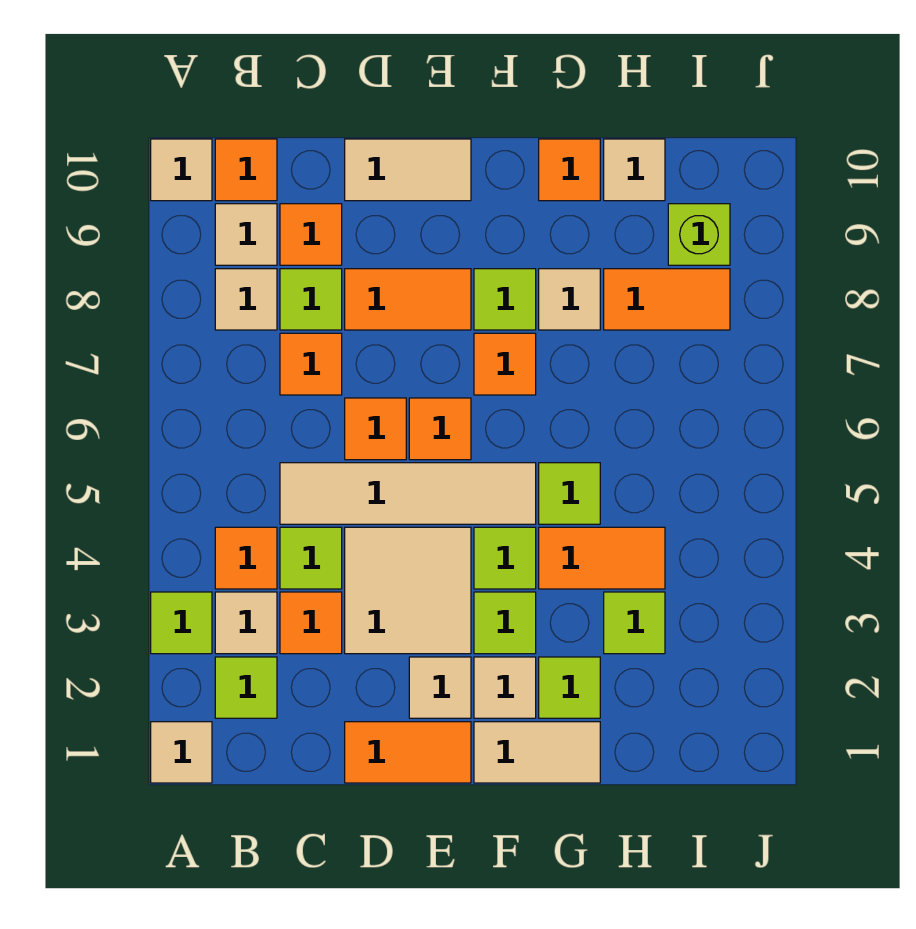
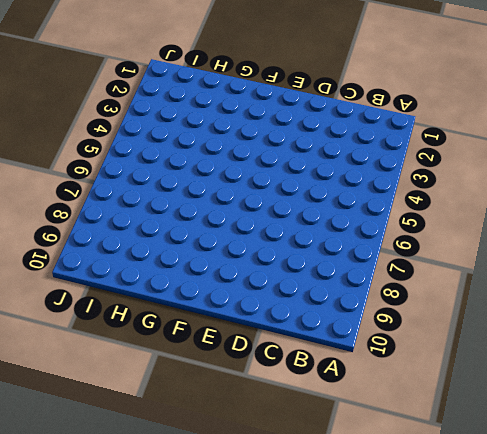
none -> tan 1x1 tile [151,722,212,783]
none -> lime 1x1 tile [151,592,212,654]
none -> tan 1x1 tile [151,139,212,201]
none -> lime 1x1 tile [215,657,277,718]

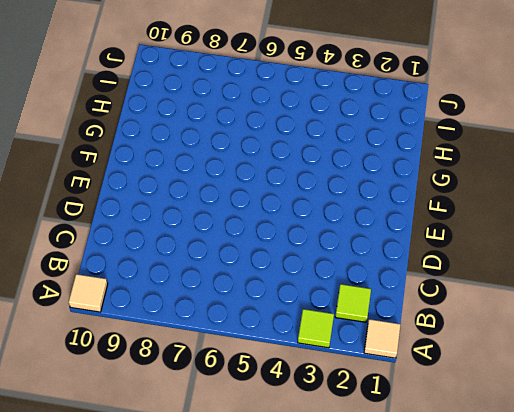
none -> tan 1x1 tile [215,592,277,654]
none -> orange 1x1 tile [215,527,277,589]
none -> tan 1x1 tile [215,269,277,330]
none -> tan 1x1 tile [215,204,277,265]

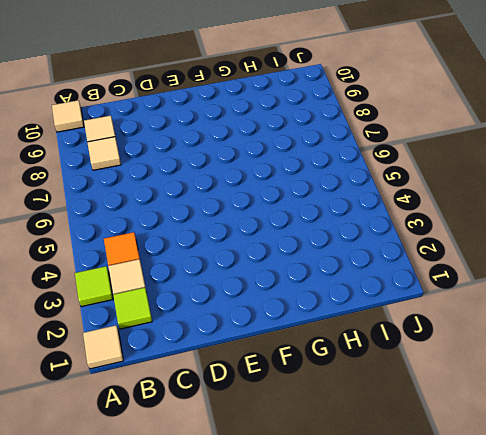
none -> orange 1x1 tile [215,139,277,201]
none -> orange 1x1 tile [280,592,342,654]
none -> lime 1x1 tile [280,527,342,589]
none -> tan 1x4 tile [280,463,536,524]

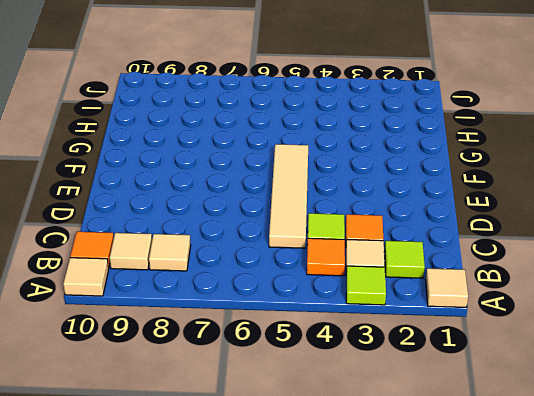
none -> orange 1x1 tile [280,333,342,395]
none -> lime 1x1 tile [280,269,342,330]
none -> orange 1x1 tile [280,204,342,265]
none -> orange 1x2 tile [345,722,471,783]

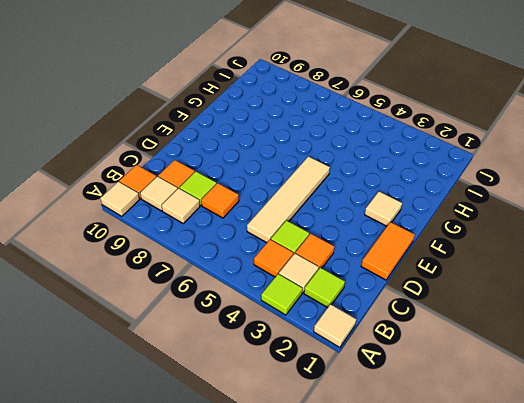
none -> tan 2x2 tile [345,527,471,654]
none -> orange 1x1 tile [345,398,406,460]
none -> orange 1x2 tile [345,269,471,330]
none -> tan 1x2 tile [345,139,471,201]

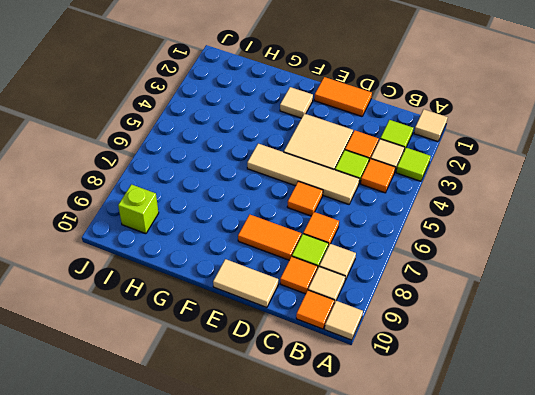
none -> tan 1x1 tile [409,657,471,718]
none -> orange 1x1 tile [409,398,471,460]
none -> tan 1x2 tile [474,722,600,783]
none -> lime 1x1 tile [474,592,536,654]

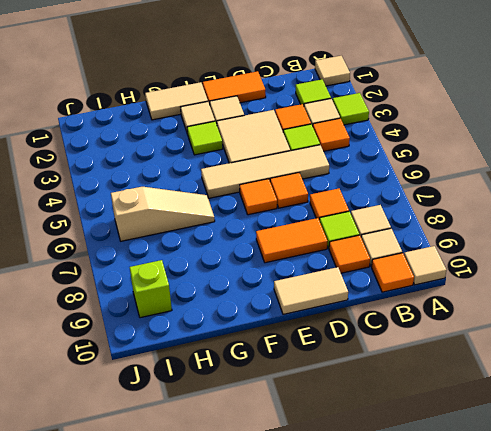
tan 1x3 slope [111,187,215,241] -> none
none -> lime 1x1 tile [474,527,536,589]
none -> orange 1x1 tile [474,333,536,395]
none -> lime 1x1 tile [474,269,536,330]
none -> lime 1x1 tile [539,657,600,718]

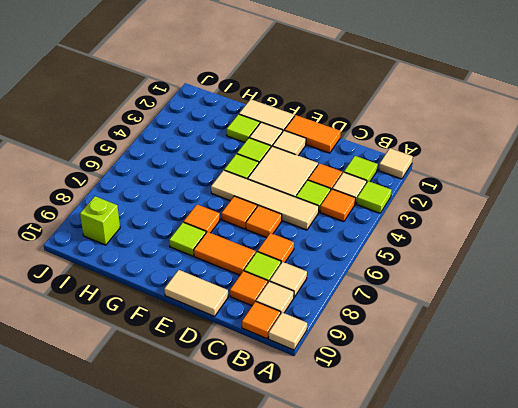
none -> orange 1x2 tile [539,527,665,589]
none -> lime 1x1 tile [539,463,600,524]
none -> tan 1x1 tile [539,269,600,330]
none -> orange 1x1 tile [539,139,600,201]

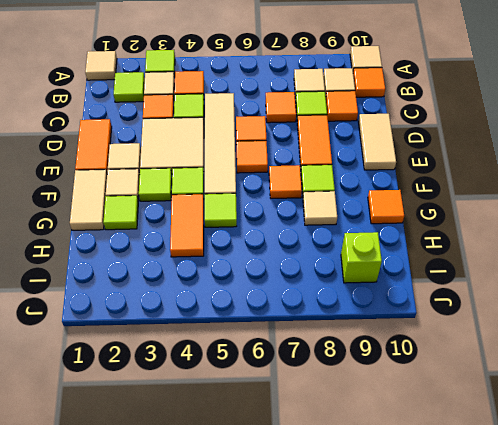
none -> lime 1x1 tile [604,592,665,654]
none -> orange 1x2 tile [604,269,730,330]
none -> tan 1x1 tile [604,139,665,201]

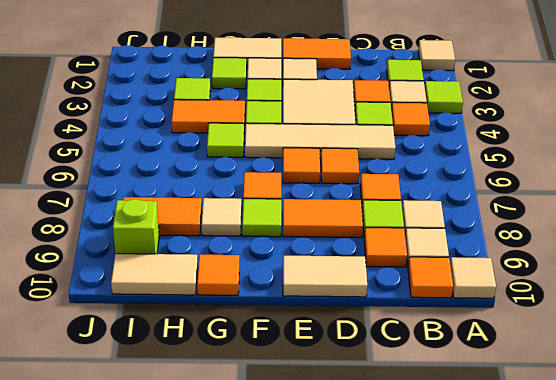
tan 1x2 tile [111,254,198,295] -> tan 1x1 tile [604,139,665,201]

